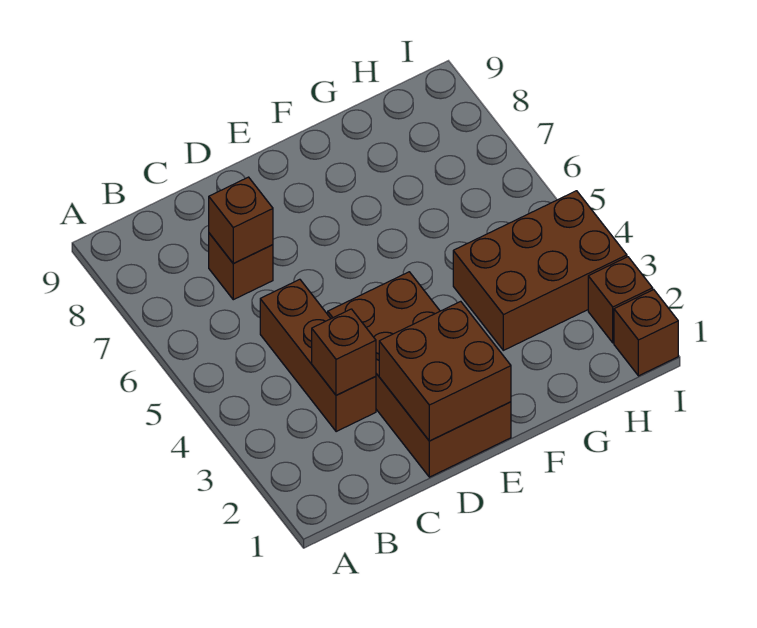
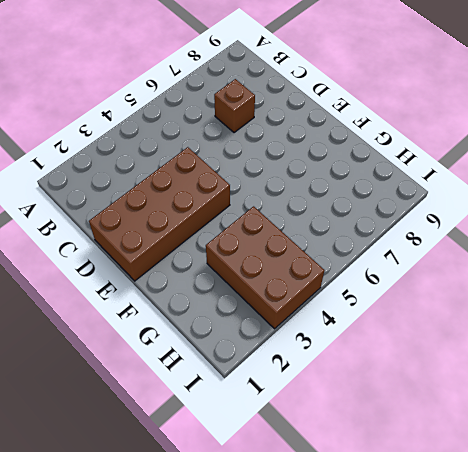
none -> brown 1x3 brick [260,279,376,432]
none -> brown 1x1 brick [614,290,678,376]

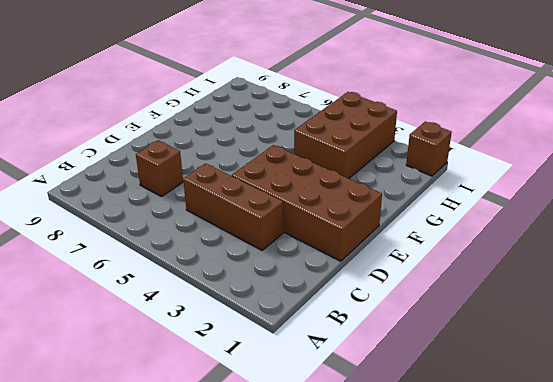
none -> brown 1x1 brick [588,257,653,343]
none -> brown 1x1 brick [312,309,376,395]

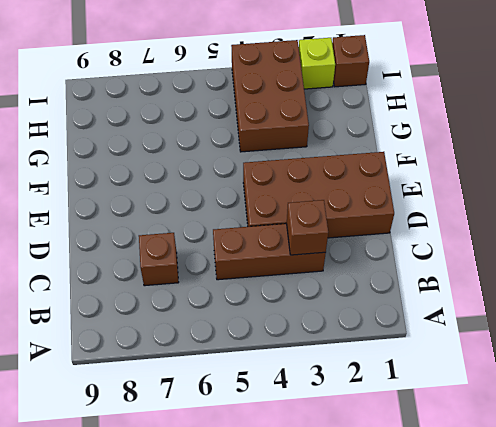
lime 1x1 brick [299,38,335,89] -> brown 1x1 brick [588,257,653,343]
none -> brown 1x1 brick [209,177,273,263]
none -> brown 2x2 brick [379,301,511,441]

